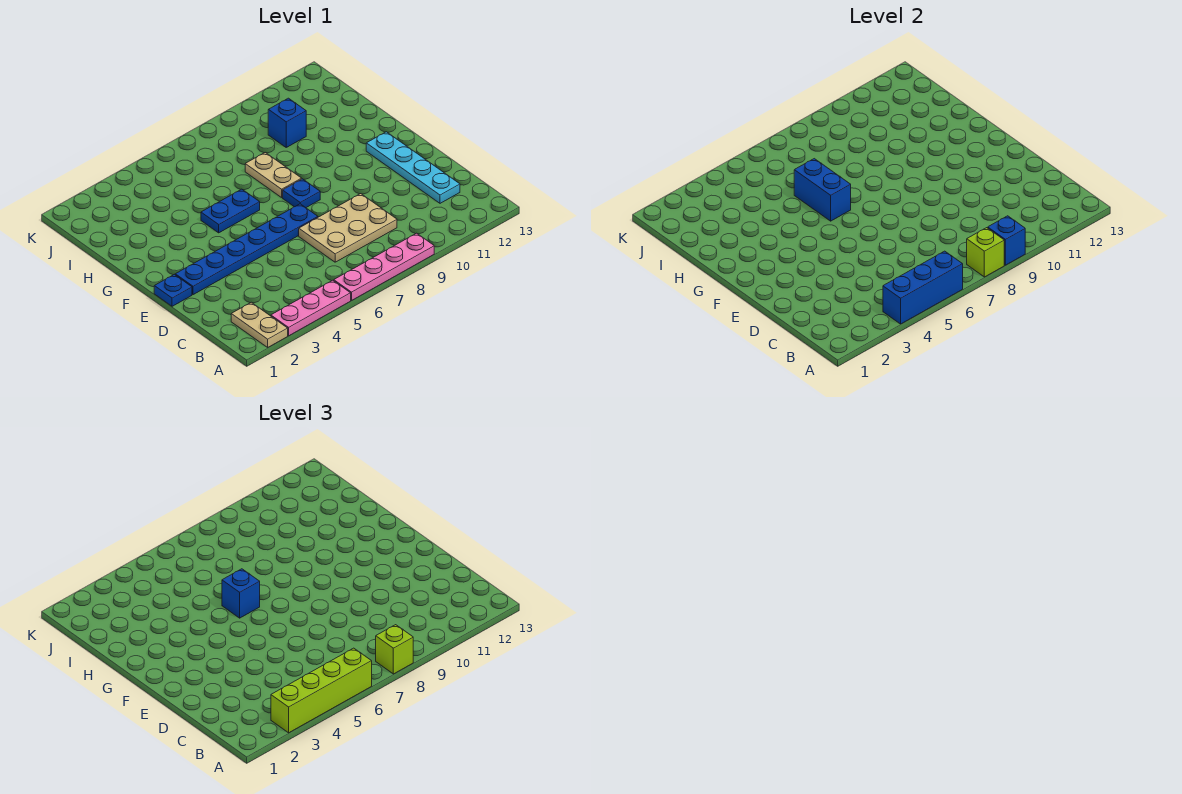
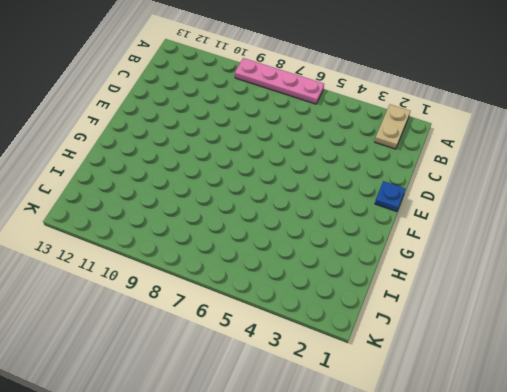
none -> pink 1x3 plate [271,280,351,336]
none -> tan 2x3 plate [299,194,397,262]
none -> cyan 1x4 plate [366,132,460,203]

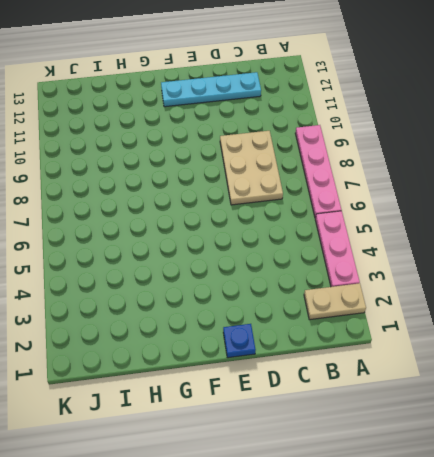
none -> blue 1x6 plate [175,204,318,295]
none -> blue 1x1 plate [283,179,320,208]
none -> blue 1x2 plate [201,189,260,233]

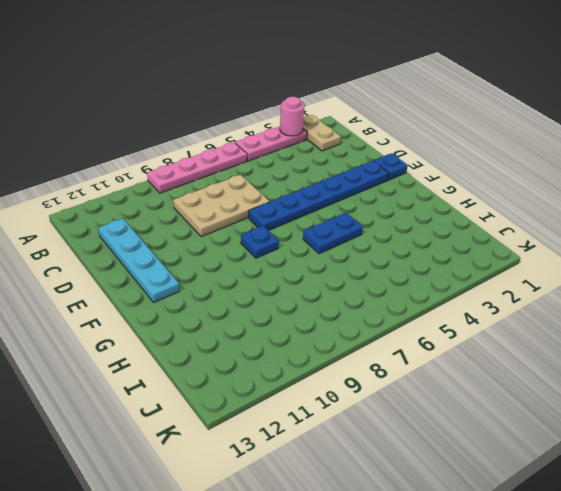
pink 1x1 round brick [280,97,305,136] -> none
none -> tan 1x2 plate [245,153,302,197]
none -> blue 1x1 brick [268,98,306,147]
none -> blue 1x3 brick [883,251,963,324]

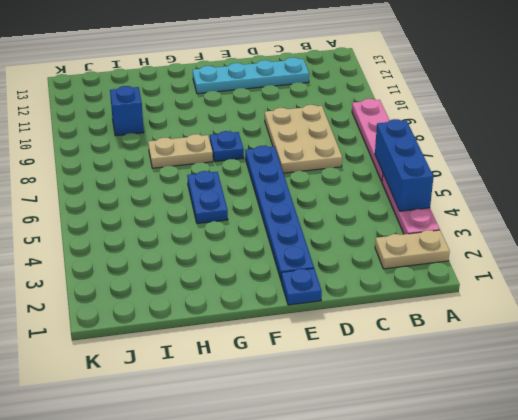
none -> lime 1x1 brick [967,228,1004,277]
none -> blue 1x1 brick [988,216,1025,265]
none -> blue 1x2 brick [794,159,851,221]

